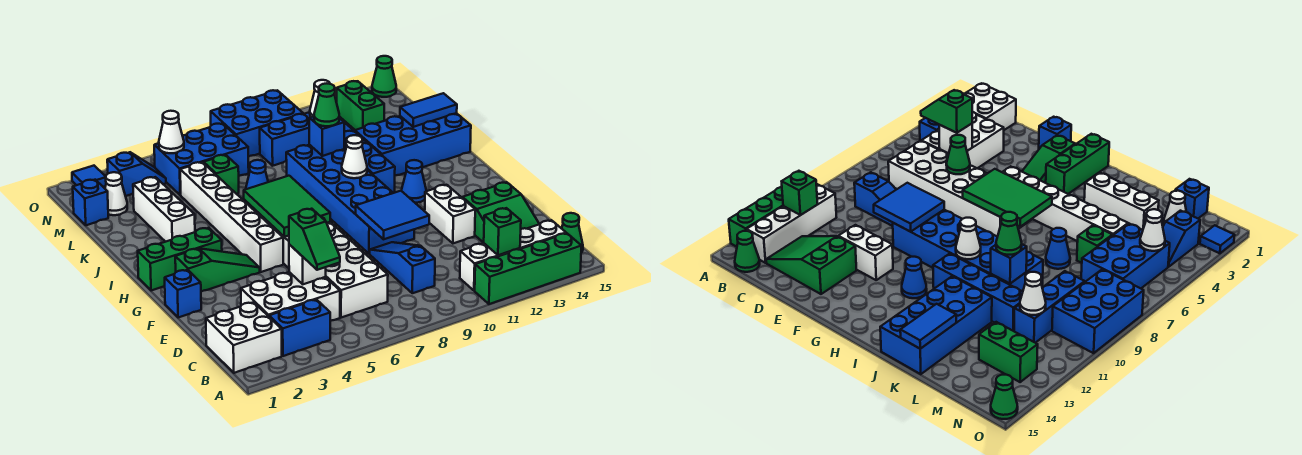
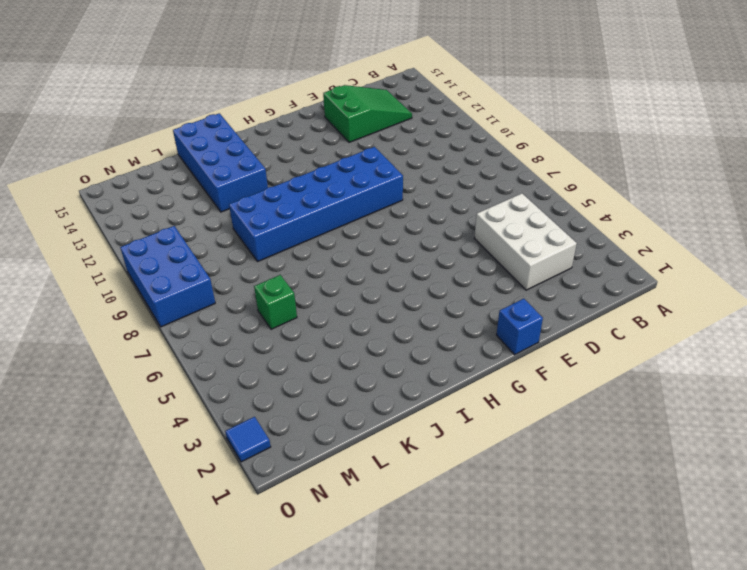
none -> green 1x4 brick [475,233,581,304]
none -> white 2x2 brick [206,302,282,373]
none -> blue 1x2 brick [269,300,330,356]
none -> white 1x4 brick [460,220,566,291]

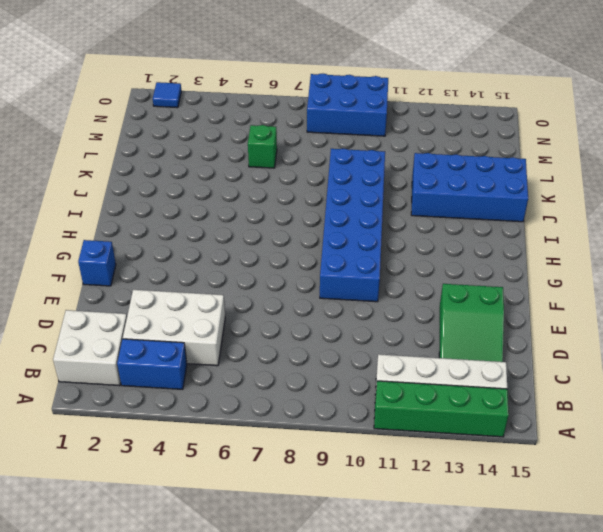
none -> green 1x1 cone [562,213,583,253]
none -> white 2x6 brick [257,212,388,318]
none -> blue 1x3 slope [370,242,435,293]
none -> white 1x2 brick [425,185,475,243]

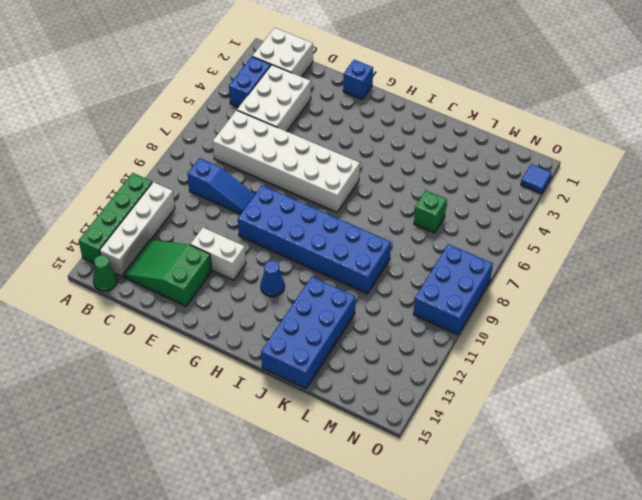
none -> green 1x3 slope [175,248,260,292]
none -> white 1x6 brick [180,162,283,272]
none -> green 1x3 brick [138,228,222,291]
none -> blue 1x4 brick [344,122,395,193]

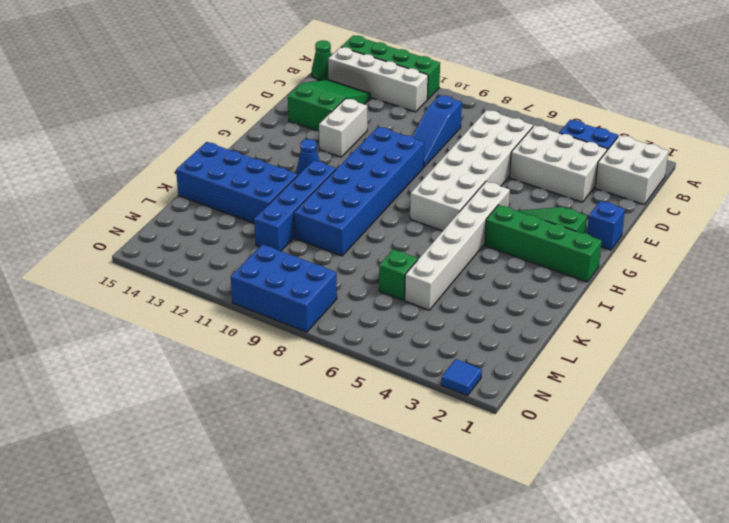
green 1x4 brick [485,205,602,282] -> green 1x3 brick [138,228,222,291]
none -> white 1x3 brick [133,177,195,242]
none -> blue 1x1 cone [246,160,268,189]
none -> blue 1x1 brick [73,180,108,225]
none -> white 1x1 cone [105,172,127,215]

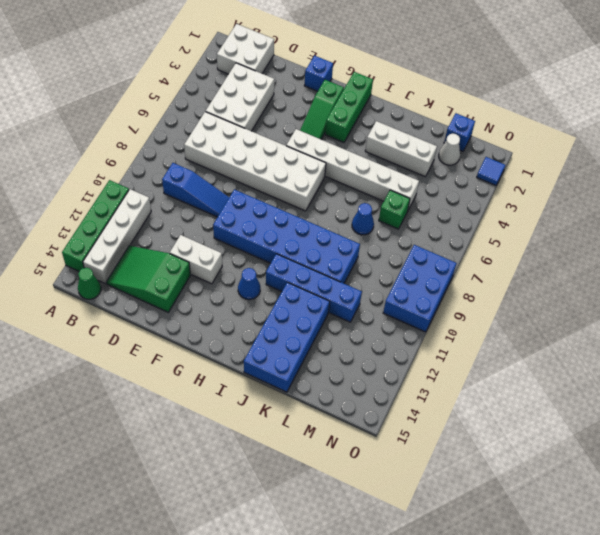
none -> blue 1x2 brick [269,300,330,356]
none -> blue 2x3 brick [154,123,249,195]
none -> blue 1x3 brick [260,112,310,166]
none -> green 1x2 brick [337,81,384,130]

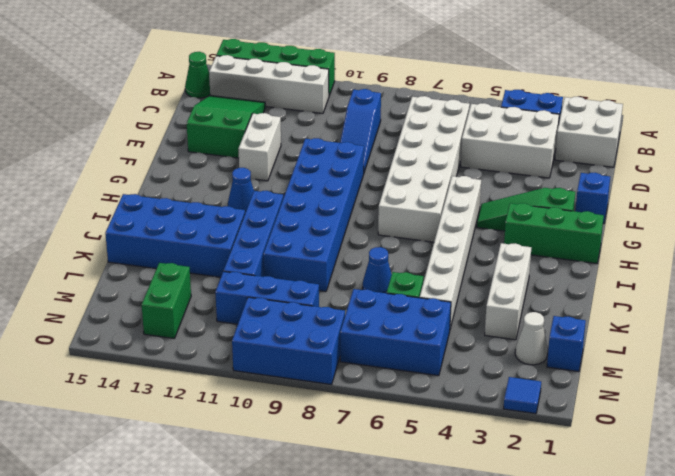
none -> blue 1x2 slope [107,152,166,196]
none -> green 1x1 cone [372,56,396,97]
none -> green 1x1 brick [484,208,521,255]
none -> white 1x1 brick [289,244,326,284]

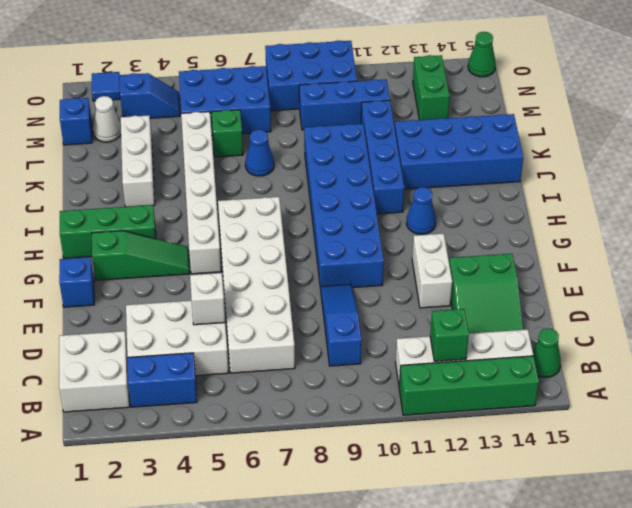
none -> green 1x1 cone [946,135,970,174]
none -> blue 2x2 tile [356,191,429,239]
none -> green 2x3 tile [244,176,330,237]
none -> white 1x1 cone [342,135,367,178]

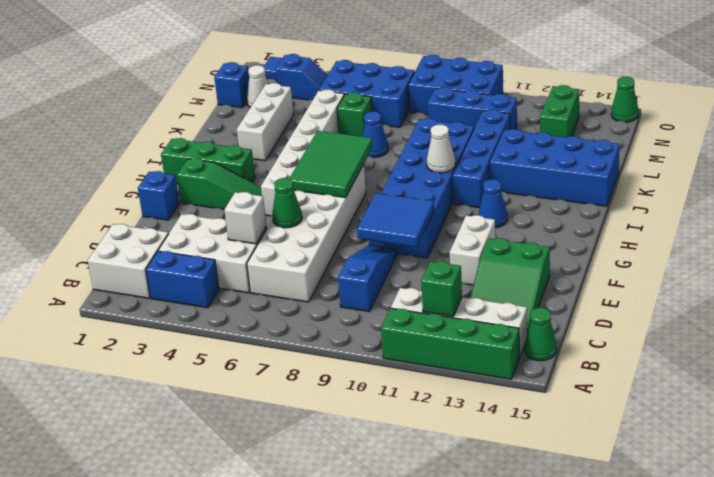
none -> blue 1x1 brick [309,116,344,156]
none -> blue 1x2 tile [400,93,457,127]
none -> white 1x1 cone [310,80,330,117]
none -> white 1x1 cone [159,111,184,153]

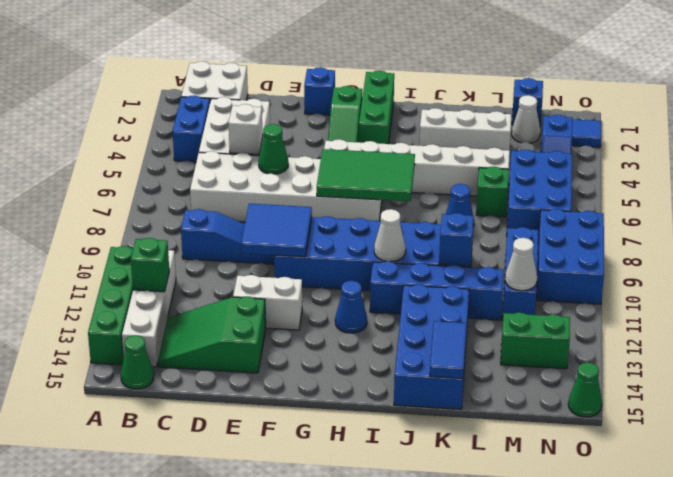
none -> white 1x1 cone [159,111,184,153]
none -> green 1x2 slope [289,209,340,270]
none -> green 1x1 cone [314,83,339,126]

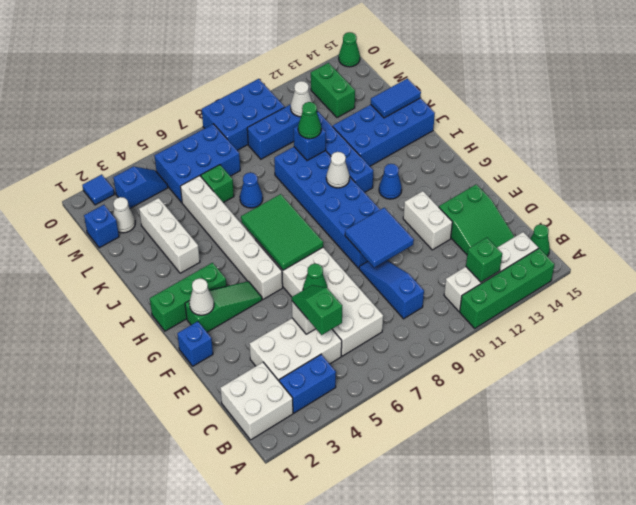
green 1x2 slope [292,285,342,335] -> green 1x2 slope turned to [289,209,340,270]
white 1x1 cone [189,278,214,315] -> white 1x1 cone moved to [159,111,184,153]

